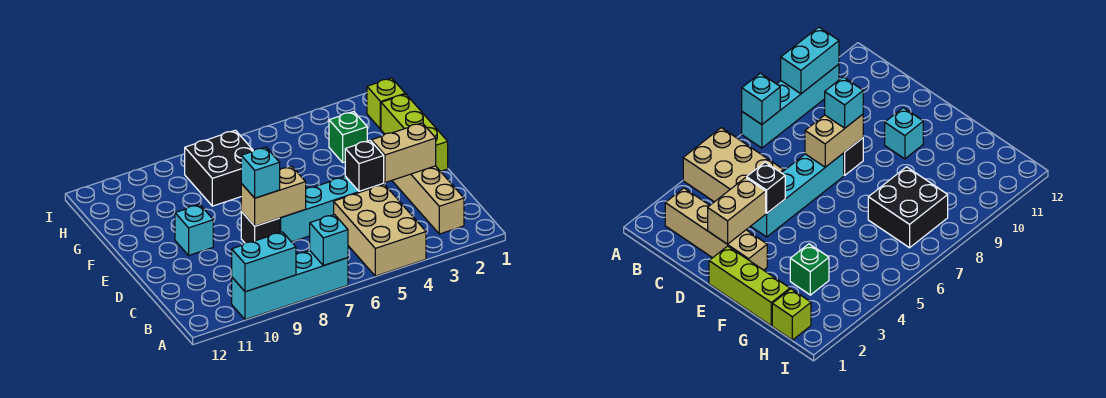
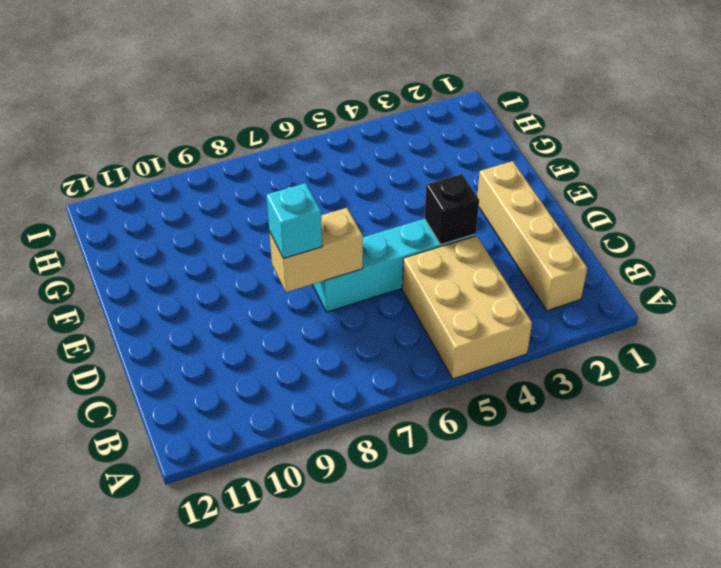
none -> cyan 1x4 brick [232,251,348,320]
none -> black 1x1 brick [241,212,280,243]
none -> lime 1x3 brick [381,94,448,171]

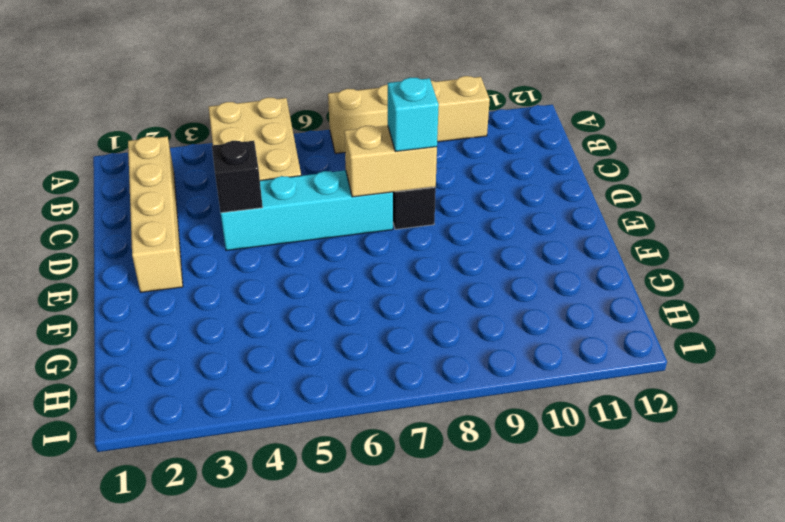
tan 1x4 brick [328,76,490,154] -> cyan 1x4 brick [232,251,348,320]
none -> lime 1x3 brick [381,94,448,171]
none -> cyan 1x1 brick [175,205,213,255]
none -> green 1x1 brick [329,112,367,162]

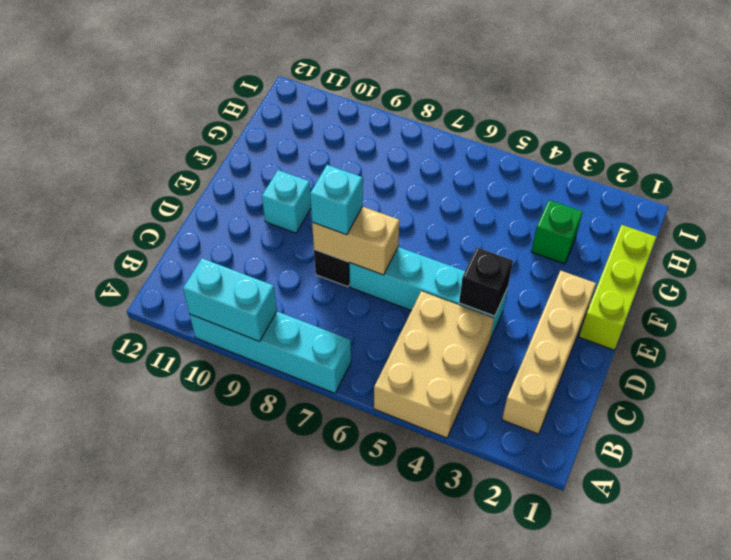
none -> black 2x2 brick [185,130,253,206]
none -> lime 1x1 brick [367,78,405,129]
none -> cyan 1x1 brick [310,215,348,266]

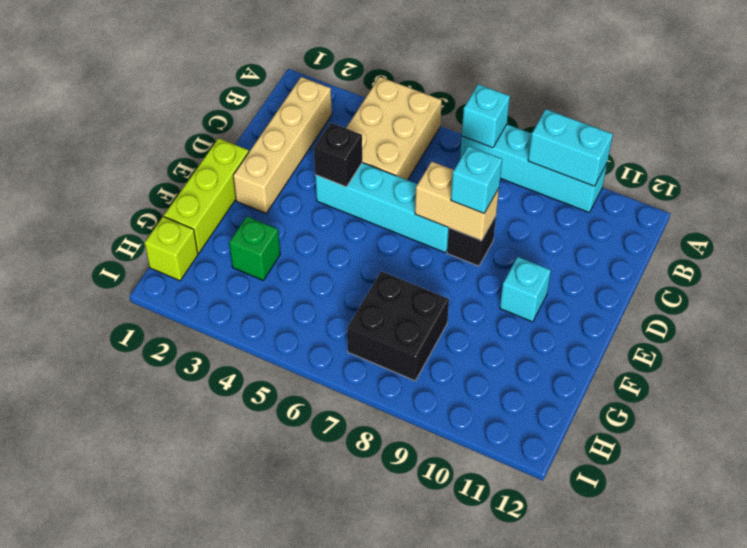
none -> tan 1x2 brick [371,123,436,183]

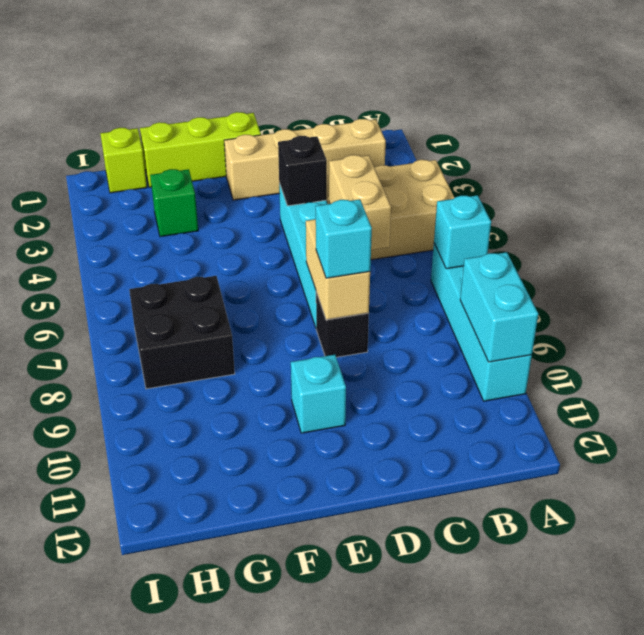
tan 1x2 brick [329,155,391,250] -> tan 1x2 brick moved to [371,123,436,183]

